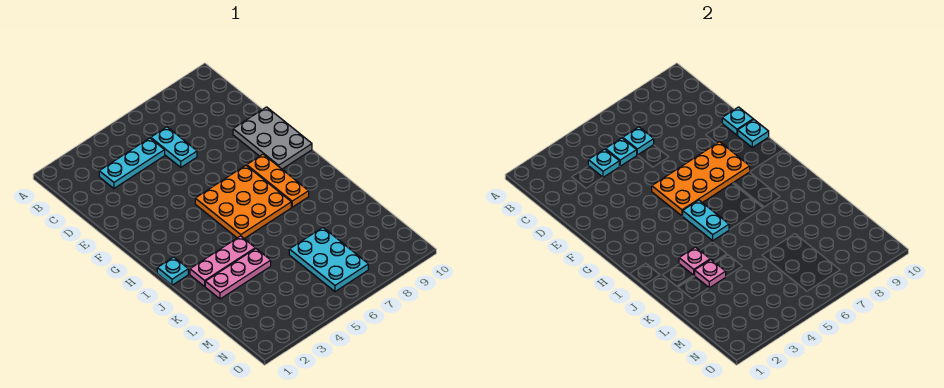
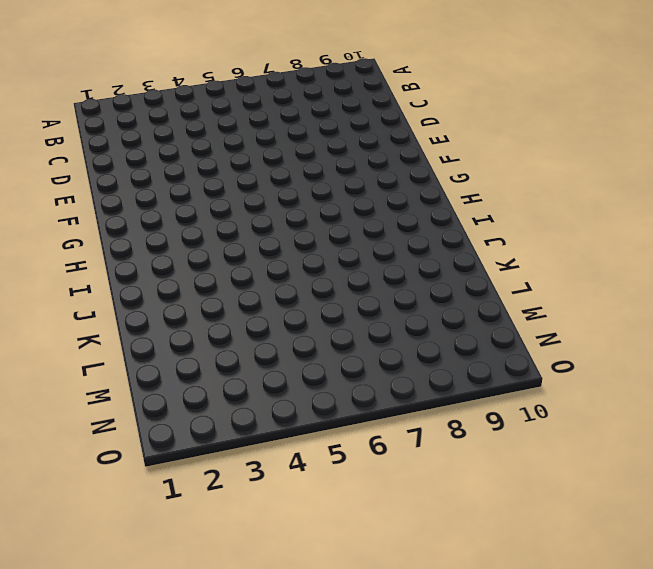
none -> cyan 1x3 plate [99,138,165,188]
none -> cyan 1x2 plate [151,127,197,167]
none -> grey 2x3 plate [233,107,312,169]

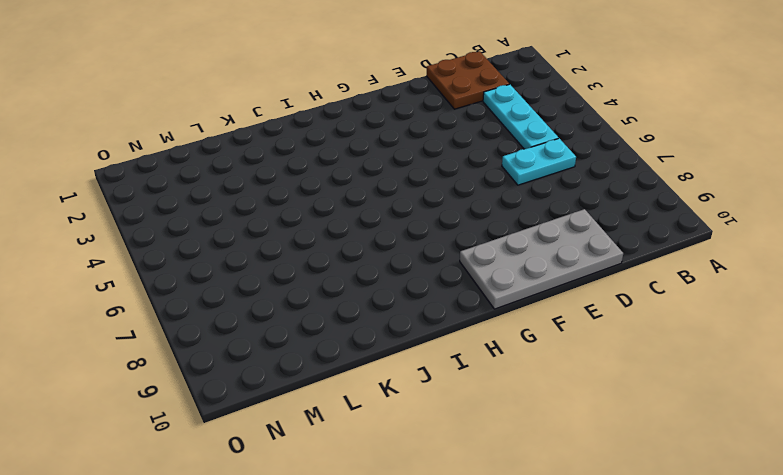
brown 2x2 plate [427,51,509,109] -> none
grey 2x4 plate [460,209,623,309] -> grey 2x3 plate [233,107,312,169]
none -> orange 3x3 plate [195,165,291,238]
none -> orange 1x3 plate [247,154,309,207]
none -> cyan 1x1 plate [157,257,188,285]

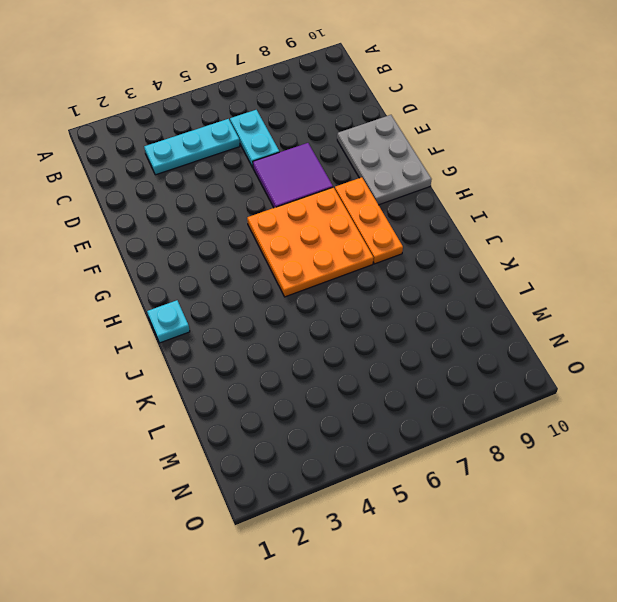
purple 2x2 tile [253,143,333,208] -> none
none -> pink 1x3 plate [190,236,255,286]
none -> pink 1x3 plate [205,249,271,299]
none -> cyan 2x3 plate [289,228,368,291]

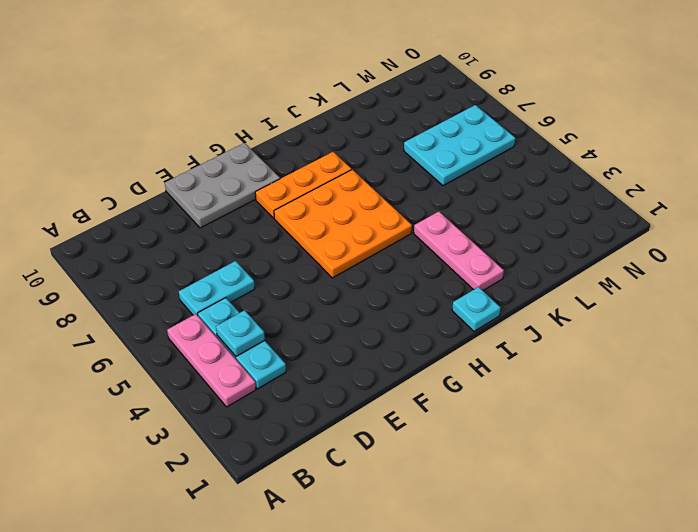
pink 1x3 plate [167,314,256,407] -> pink 1x3 plate moved to [205,249,271,299]
none -> cyan 1x1 plate [606,138,637,166]
none -> cyan 1x1 plate [623,127,654,155]
none -> cyan 1x1 plate [722,107,753,135]

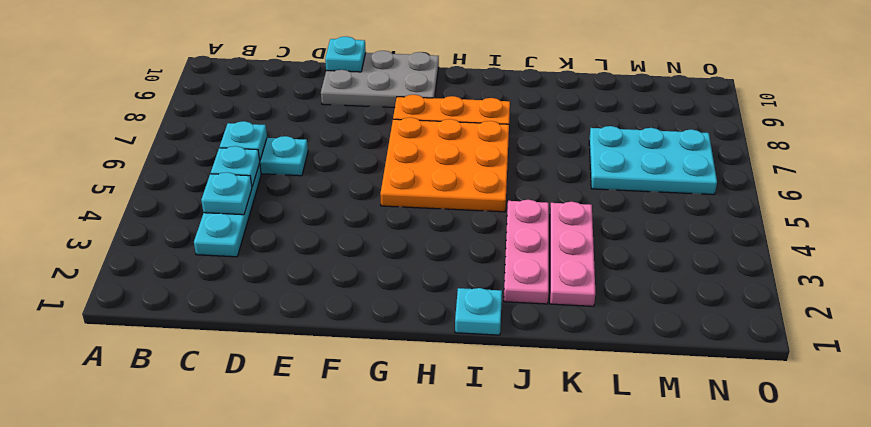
none -> orange 2x4 plate [652,142,750,216]
none -> cyan 1x1 plate [738,120,769,147]
none -> cyan 1x2 plate [683,200,729,241]

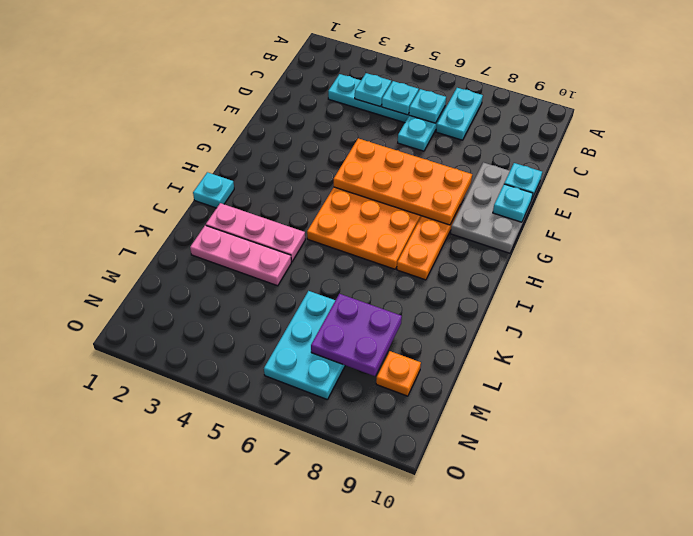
cyan 1x2 plate [436,88,483,140] -> cyan 1x2 plate moved to [683,200,729,241]
purple 2x2 plate [311,294,402,376] -> none
orange 1x1 plate [376,351,421,396] -> none
none -> pink 1x1 plate [679,247,710,275]
none -> pink 1x1 plate [695,260,726,288]

